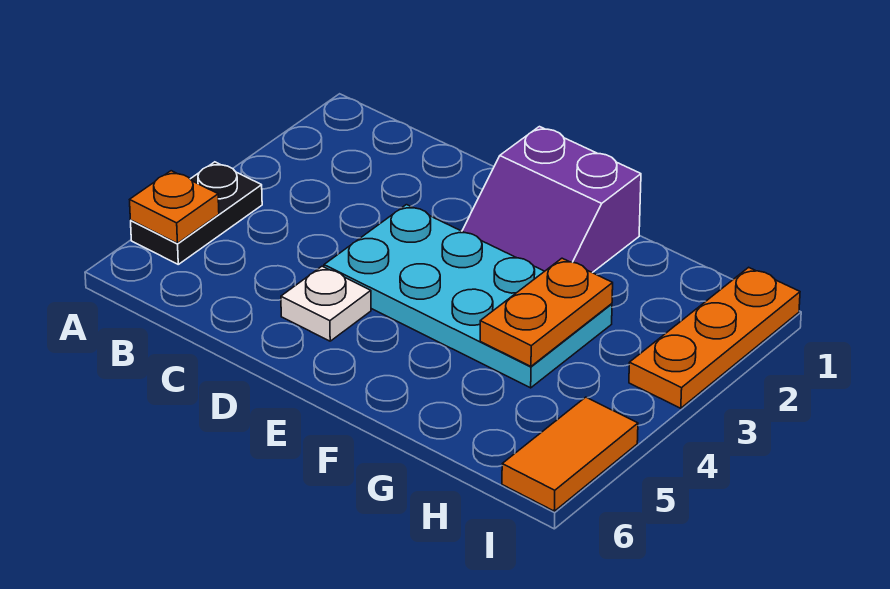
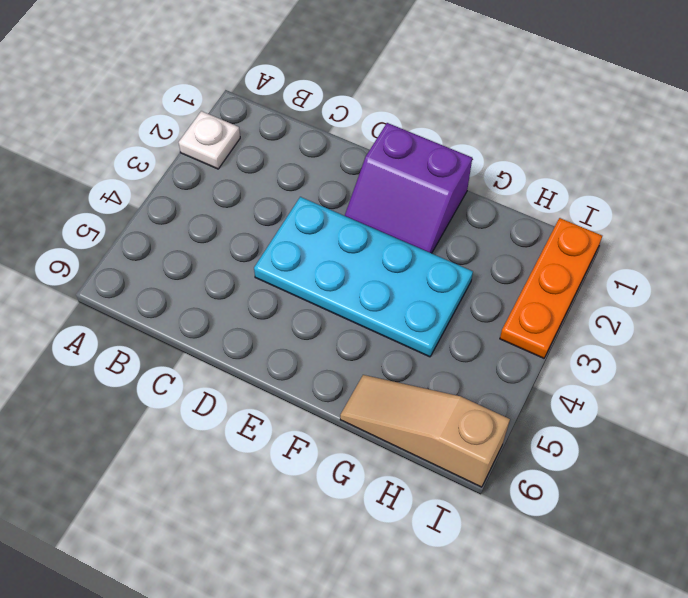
white 1x1 plate [179,111,240,169] -> white 1x1 plate moved to [281,266,371,341]
tan 1x3 slope [340,375,510,487] -> orange 1x2 tile [502,397,638,511]
none -> black 1x2 plate [131,162,262,264]
none -> orange 1x1 plate [130,171,219,243]

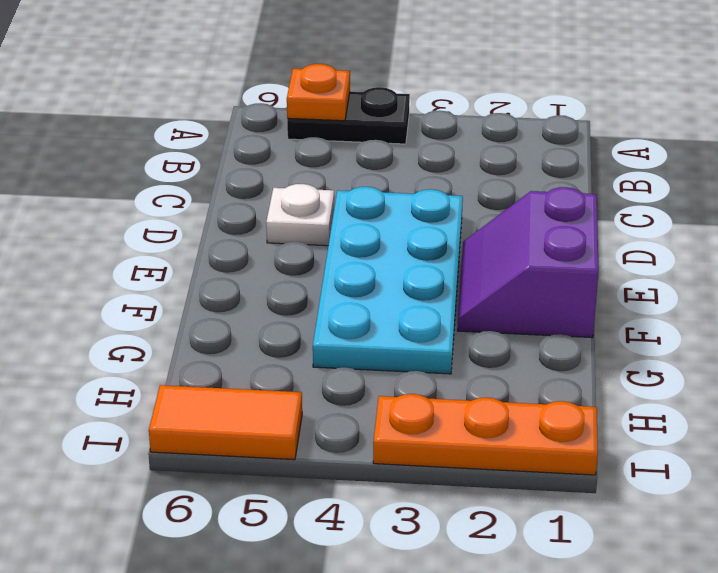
none -> orange 1x2 plate [480,258,613,366]

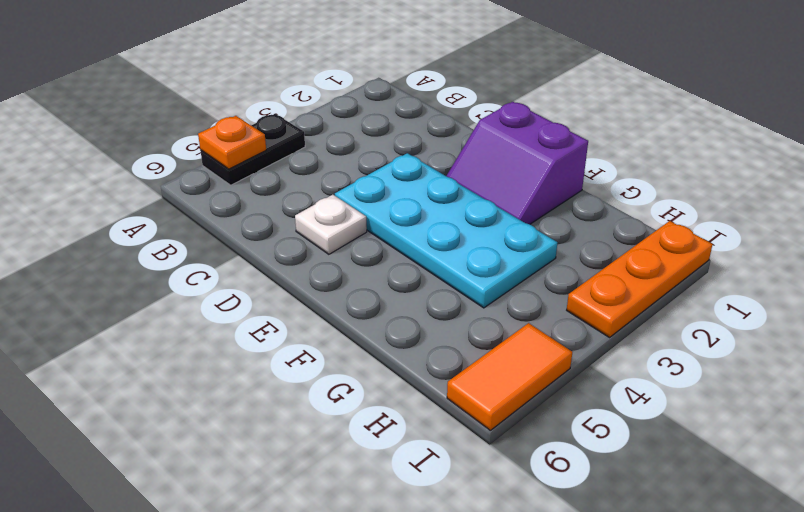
none -> orange 1x2 plate [480,258,613,366]

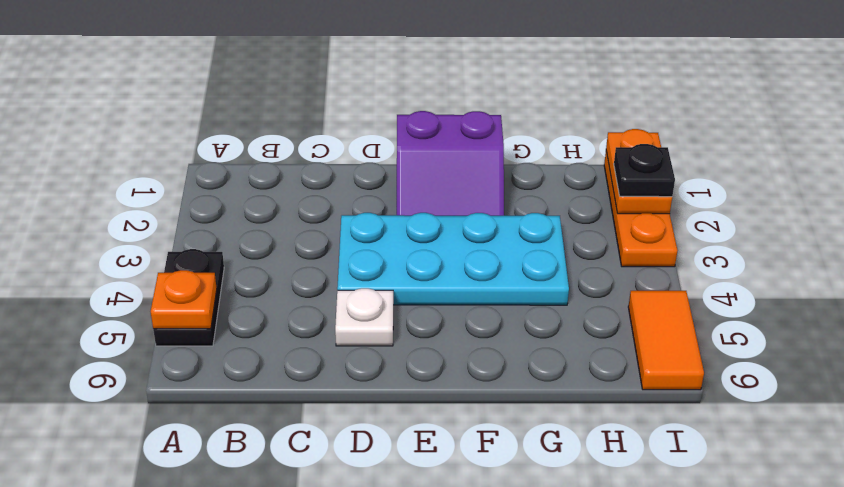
orange 1x2 plate [606,129,672,214] -> orange 1x2 plate moved to [480,258,613,366]
black 1x1 plate [614,144,675,197] -> none

